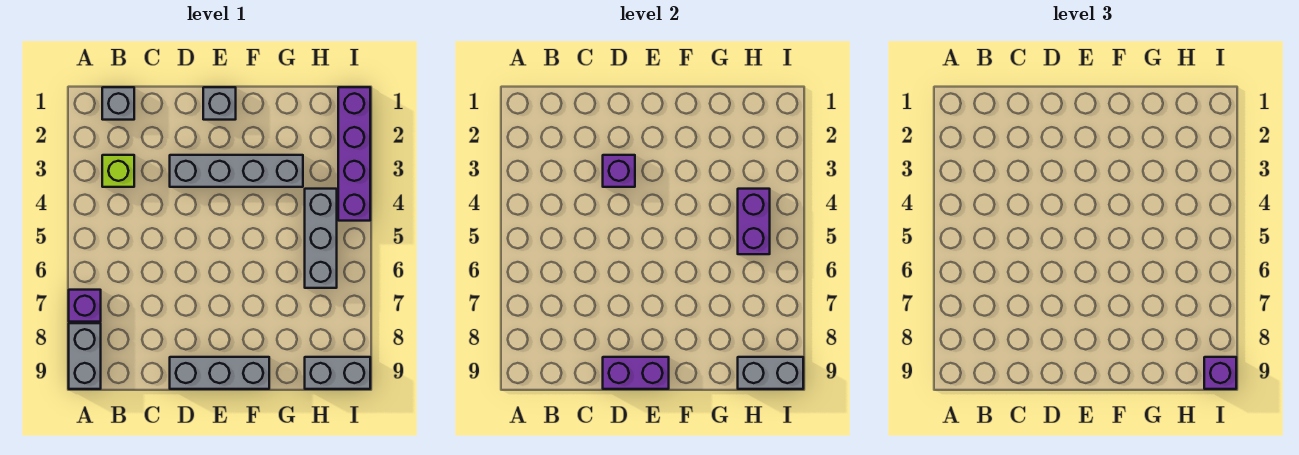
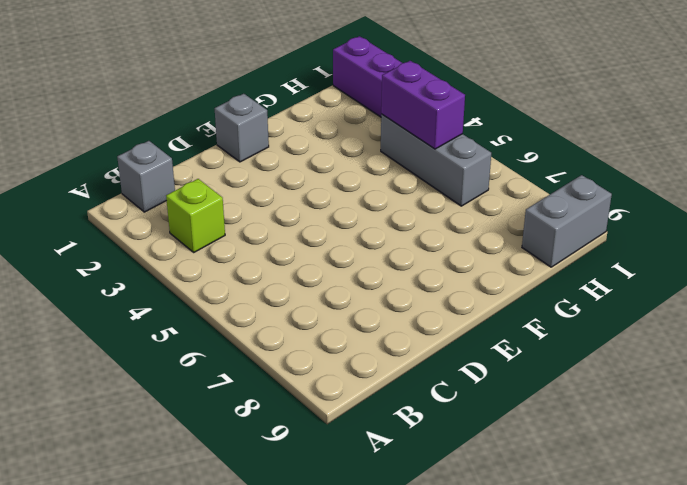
none -> purple 1x1 brick [69,290,101,322]
none -> grey 1x2 brick [69,323,101,389]
none -> grey 1x4 brick [170,155,303,187]

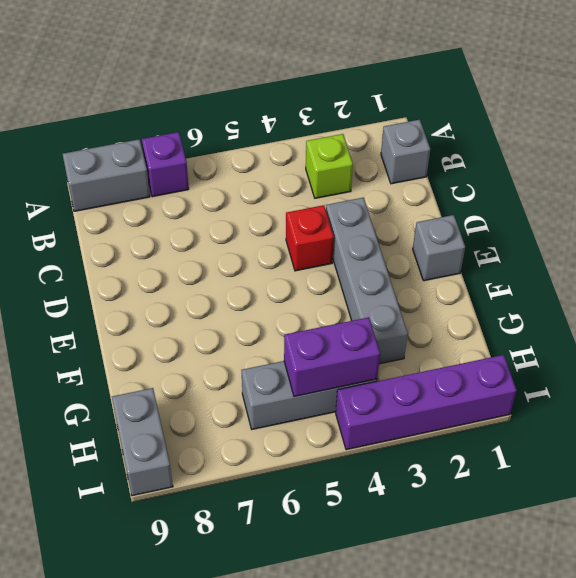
red 1x1 brick [286,205,334,271] -> none
none -> grey 1x3 brick [170,357,269,389]
none -> purple 1x1 brick [603,155,635,187]
none -> purple 1x2 brick [603,357,669,389]

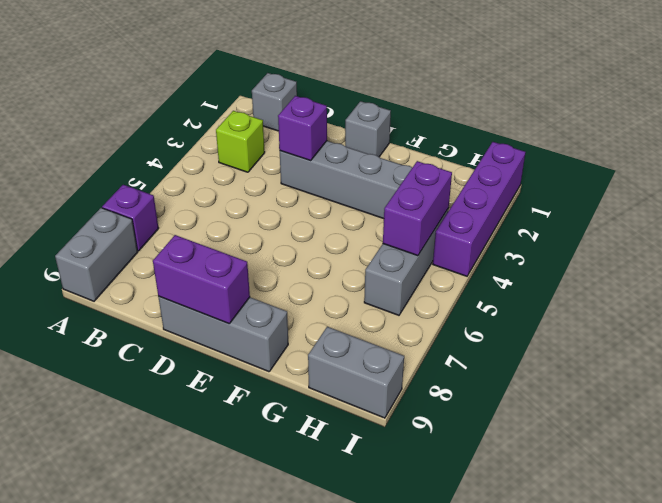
none -> grey 1x2 brick [738,357,803,389]
none -> purple 1x1 brick [1204,357,1236,389]

